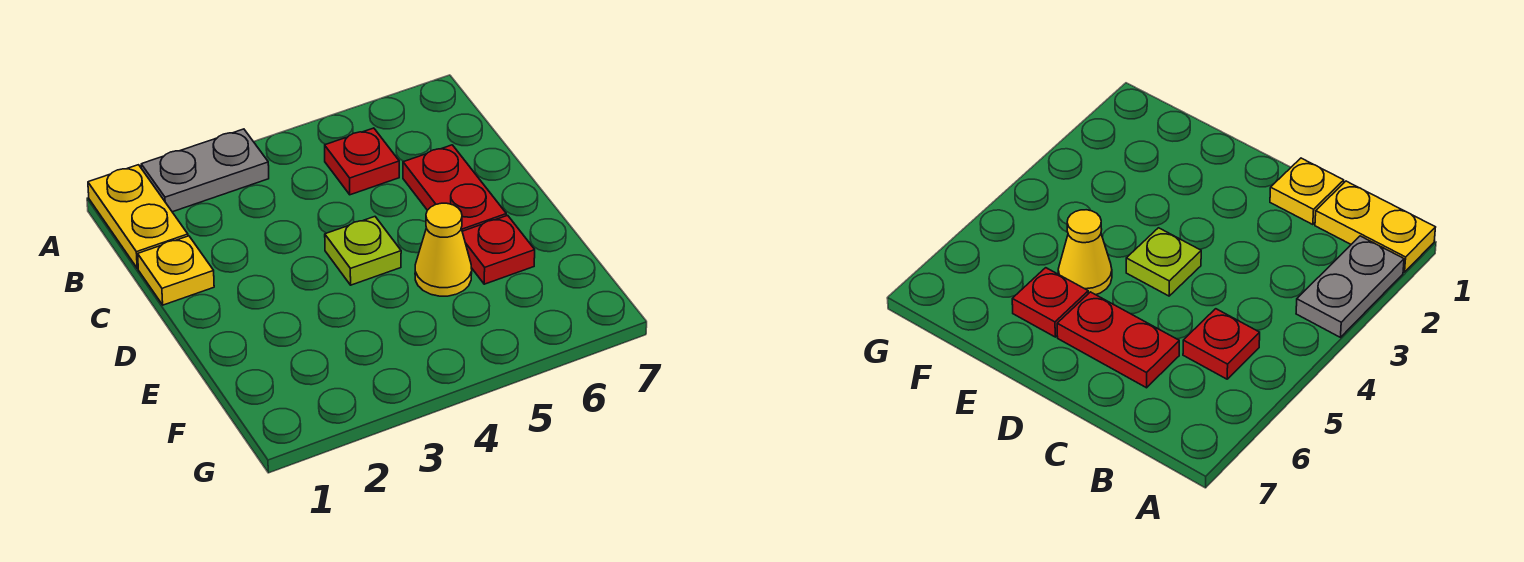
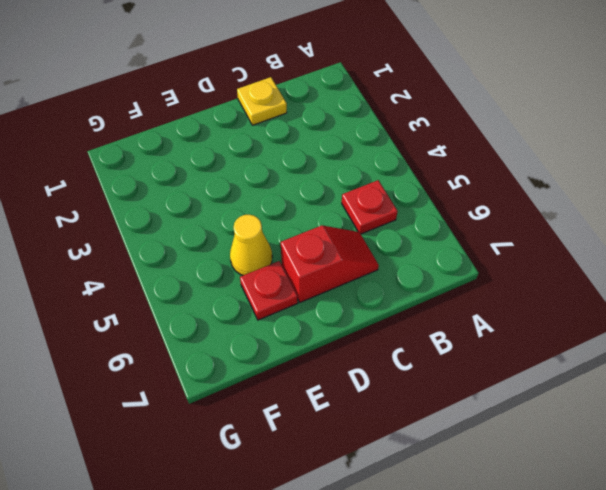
red 1x2 slope [281,225,379,302] -> red 1x2 plate [403,145,506,231]
none -> yellow 1x2 plate [88,165,188,268]
none -> grey 1x2 plate [141,129,269,212]

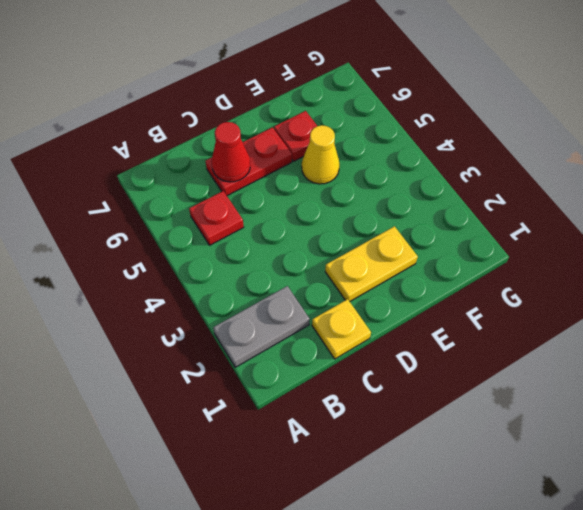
grey 1x2 plate [213,286,310,367] -> grey 1x2 plate turned to [141,129,269,212]
red 1x1 cone [212,122,250,182] -> none
yellow 1x2 plate [325,226,418,301] -> yellow 1x2 plate moved to [88,165,188,268]
none -> lime 1x1 plate [325,217,401,285]

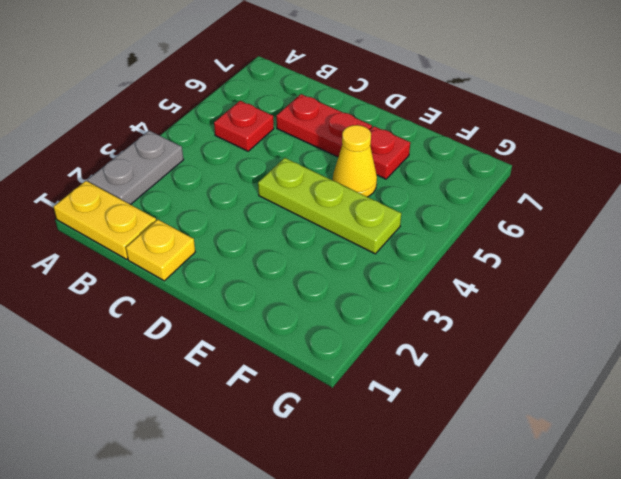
lime 1x3 plate [258,158,401,254] -> lime 1x1 plate [325,217,401,285]

